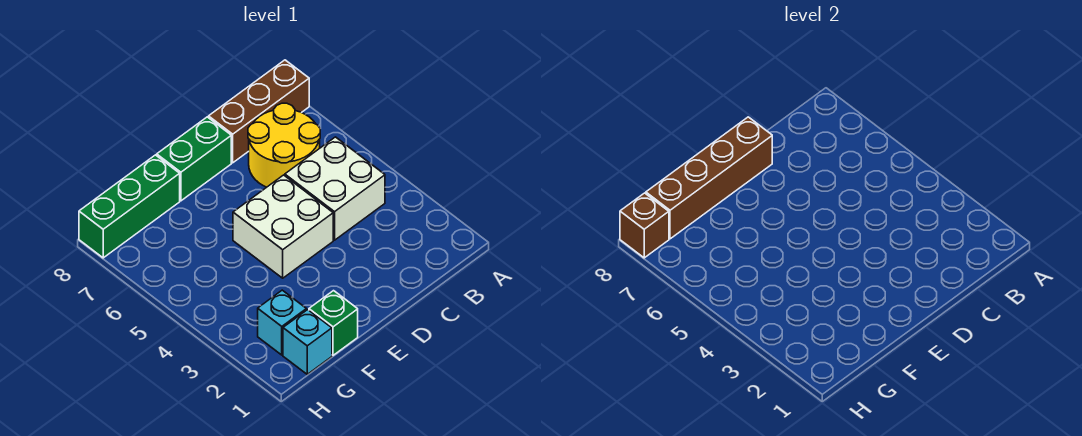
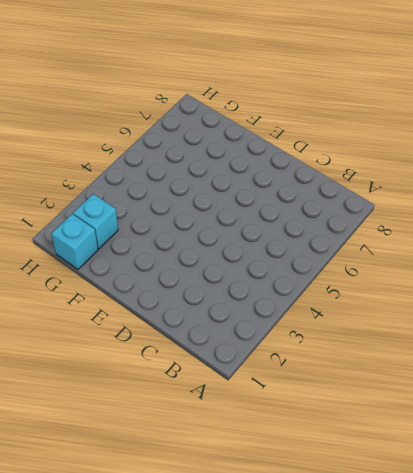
none -> brown 1x3 brick [209,60,309,163]
none -> white 2x2 brick [285,137,385,240]

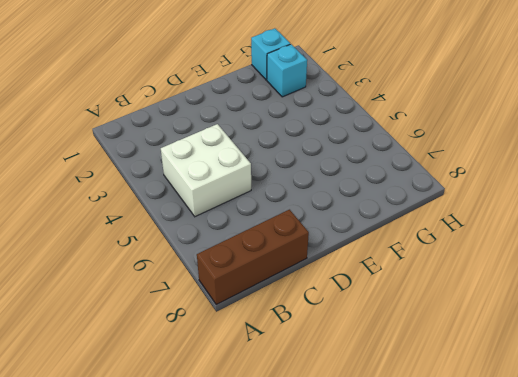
none -> yellow 2x2 round brick [248,103,320,187]
none -> white 2x2 brick [233,175,333,278]

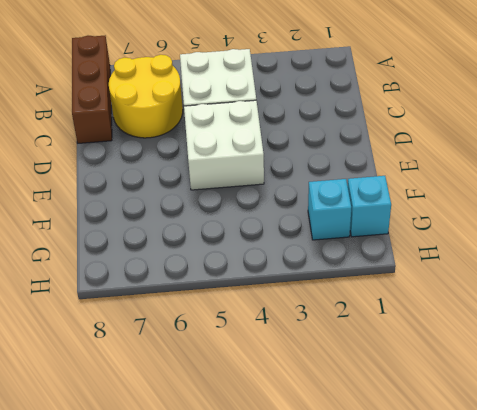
none -> green 1x2 brick [157,117,231,201]
none -> green 1x1 brick [309,291,358,355]

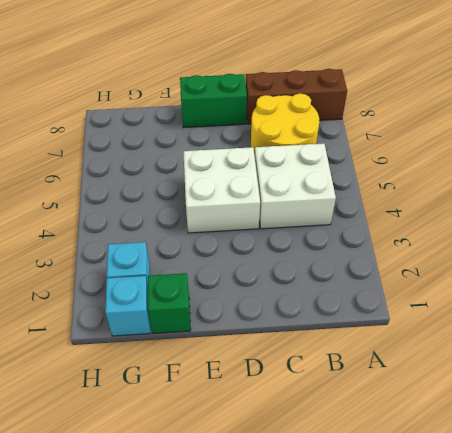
none -> green 1x3 brick [79,155,180,258]
none -> brown 1x4 brick [646,117,772,239]

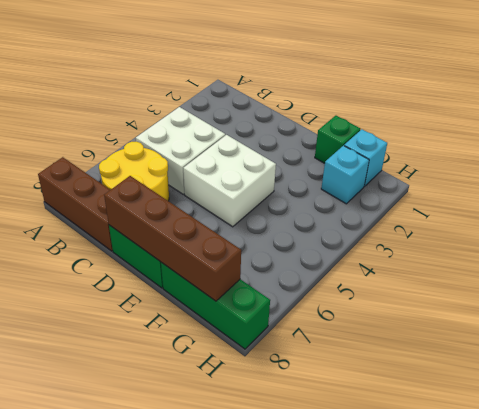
none -> brown 1x1 brick [620,193,669,258]

